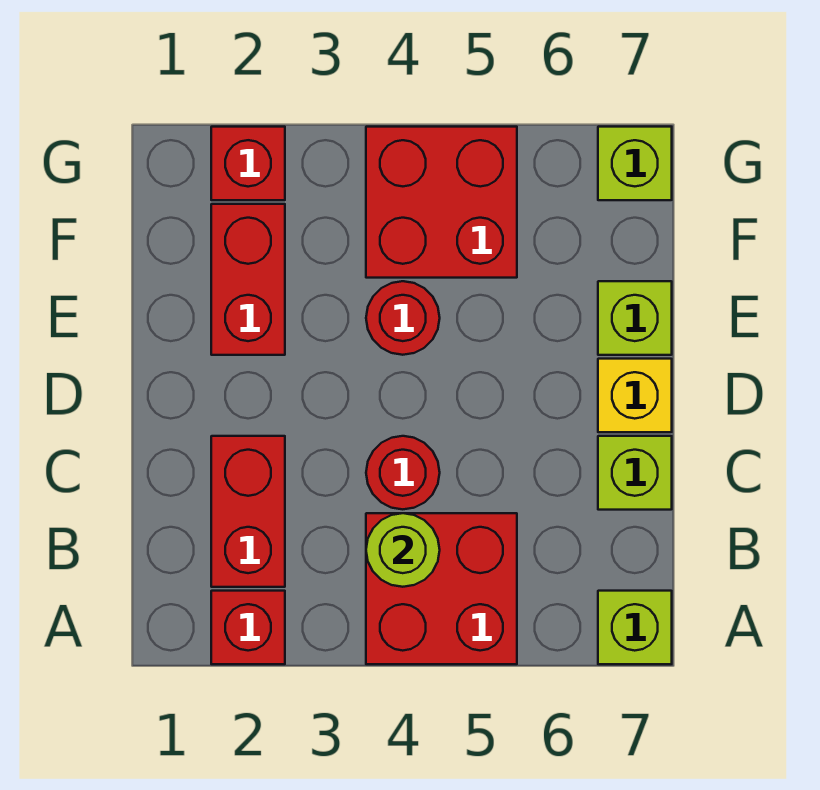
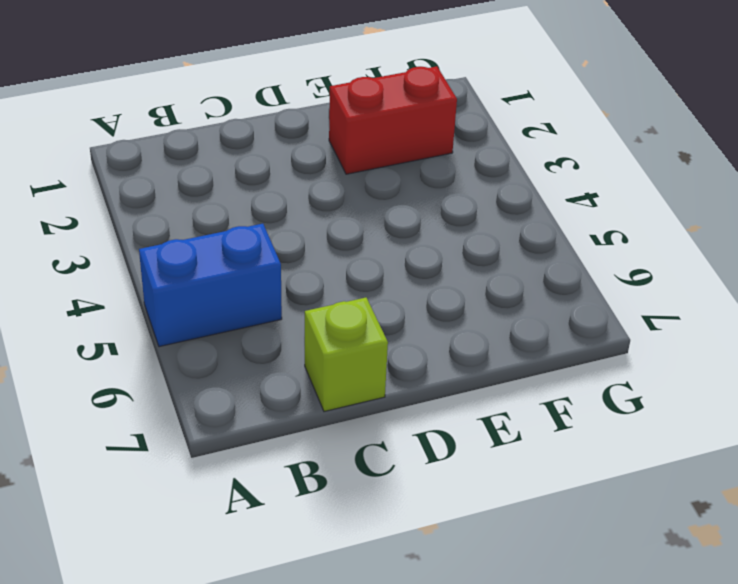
blue 1x2 brick [139,224,282,347] -> red 2x2 brick [366,513,517,664]
none -> red 1x1 brick [211,591,285,664]
none -> lime 1x1 brick [598,591,672,664]
none -> red 1x2 brick [211,436,285,587]

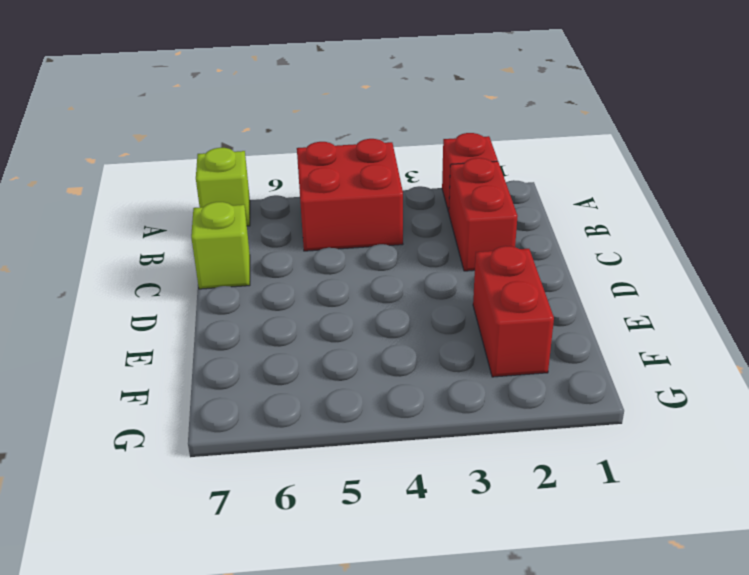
none -> red 1x1 round brick [366,436,440,509]
none -> yellow 1x1 brick [598,359,672,432]
none -> red 1x1 round brick [366,281,440,355]

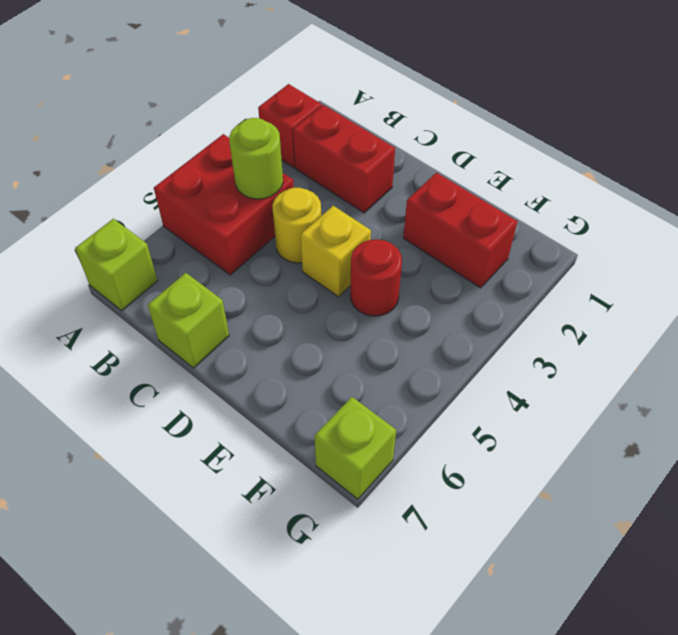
yellow 1x1 round brick [272,188,321,263] -> red 1x1 round brick [366,436,440,509]
yellow 1x1 brick [301,206,371,297] -> yellow 1x1 brick moved to [598,359,672,432]
none -> lime 1x1 brick [598,281,672,355]
none -> red 2x2 brick [366,127,517,278]
none -> red 1x1 brick [211,127,285,200]

